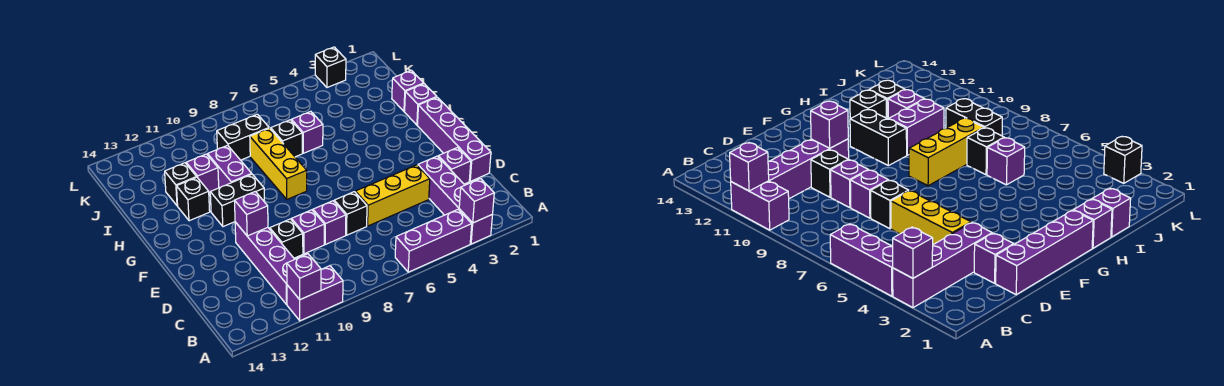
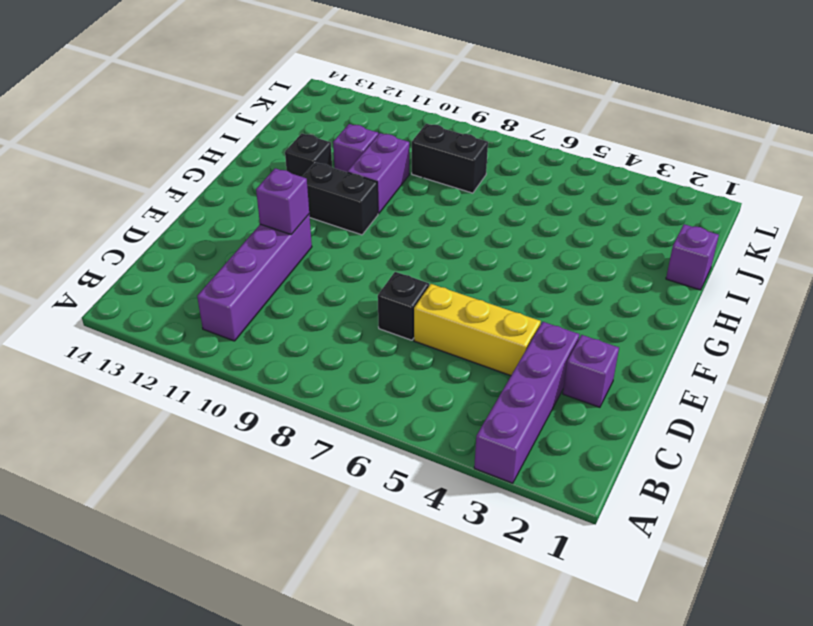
none -> purple 1x3 brick [395,209,472,272]
none -> purple 1x2 brick [287,266,343,321]
none -> purple 1x4 brick [418,97,491,181]

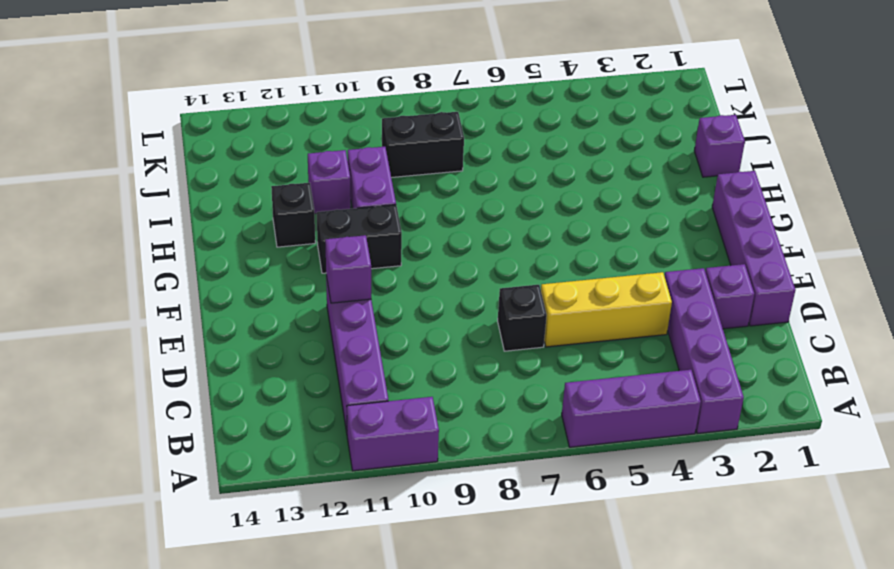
none -> purple 1x1 brick [313,201,346,244]
none -> purple 1x1 brick [291,210,324,254]
none -> black 1x1 brick [269,219,303,258]

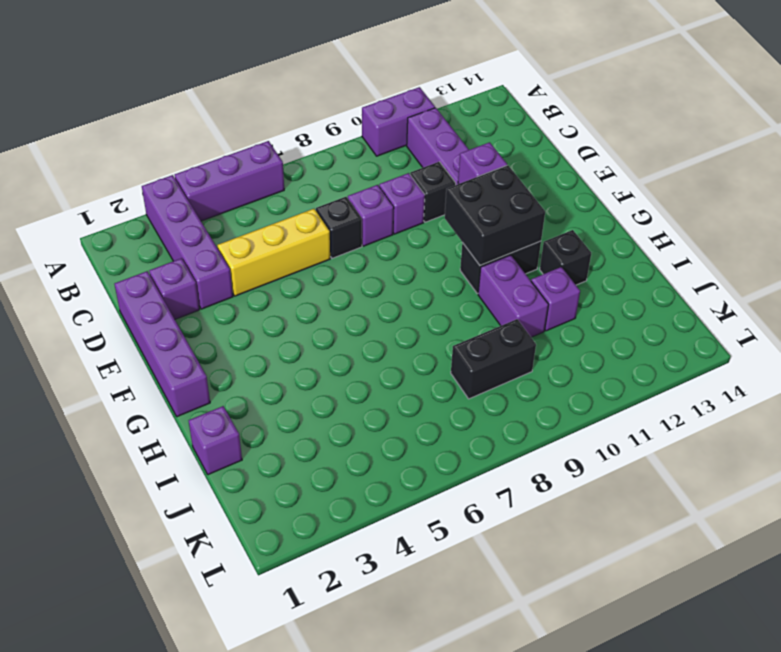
black 2x2 brick [445,165,545,265] -> none
none -> yellow 1x3 brick [250,128,307,199]
none -> purple 1x1 brick [405,84,437,125]
none -> purple 1x1 brick [291,111,323,153]

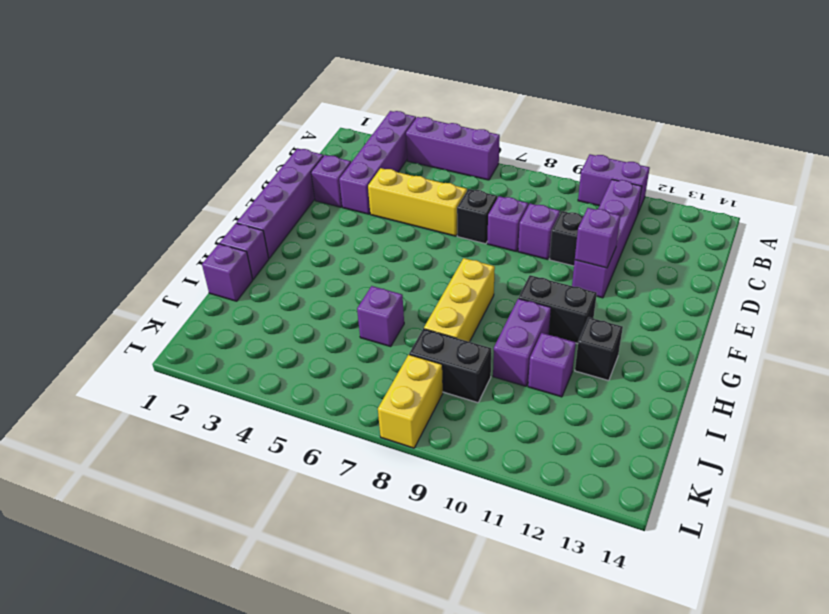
yellow 1x2 brick [378,355,443,448] -> none
none -> black 1x1 brick [271,120,302,157]
none -> black 1x1 brick [165,163,196,206]
none -> black 1x1 brick [315,47,346,87]

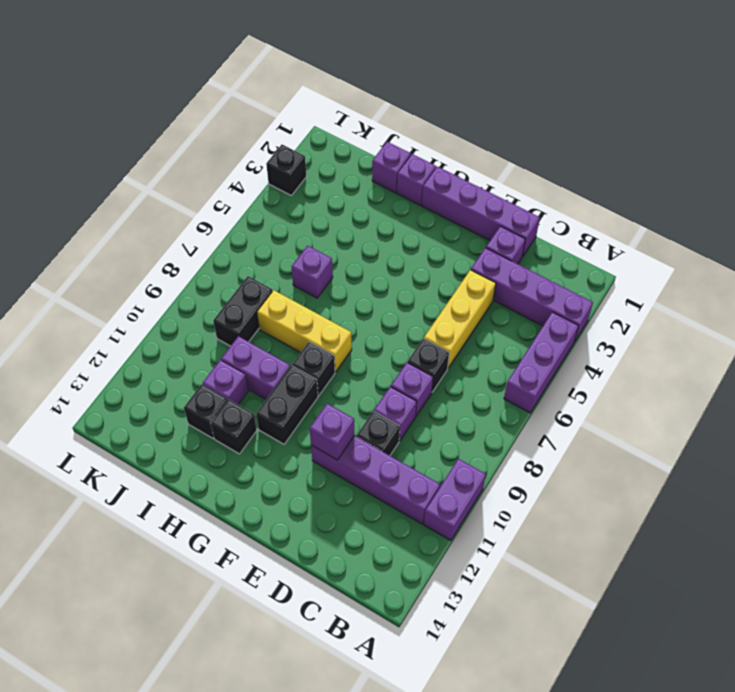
black 1x1 brick [292,342,335,396] -> black 1x1 brick moved to [271,120,302,157]
none -> purple 1x1 brick [459,179,494,223]
none -> purple 1x1 brick [287,254,321,300]

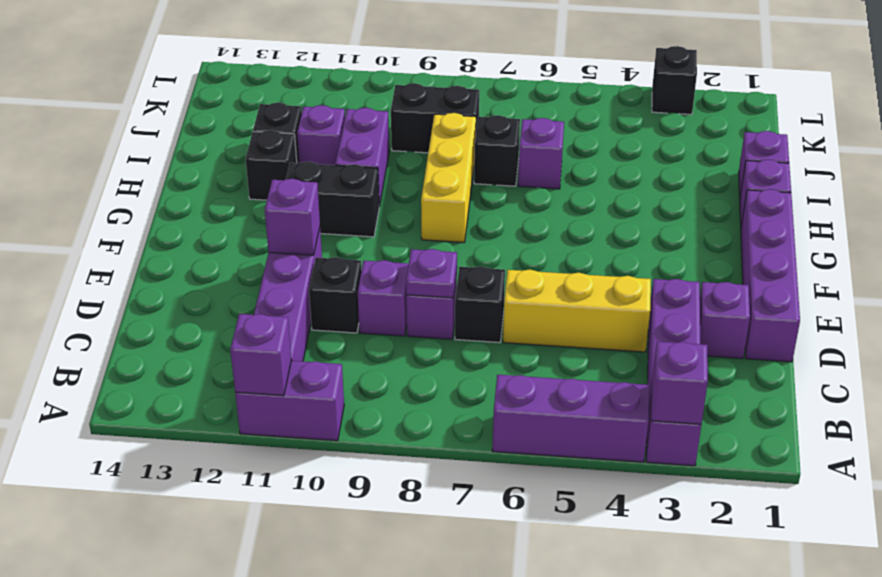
purple 1x1 plate [406,249,457,298] -> none

